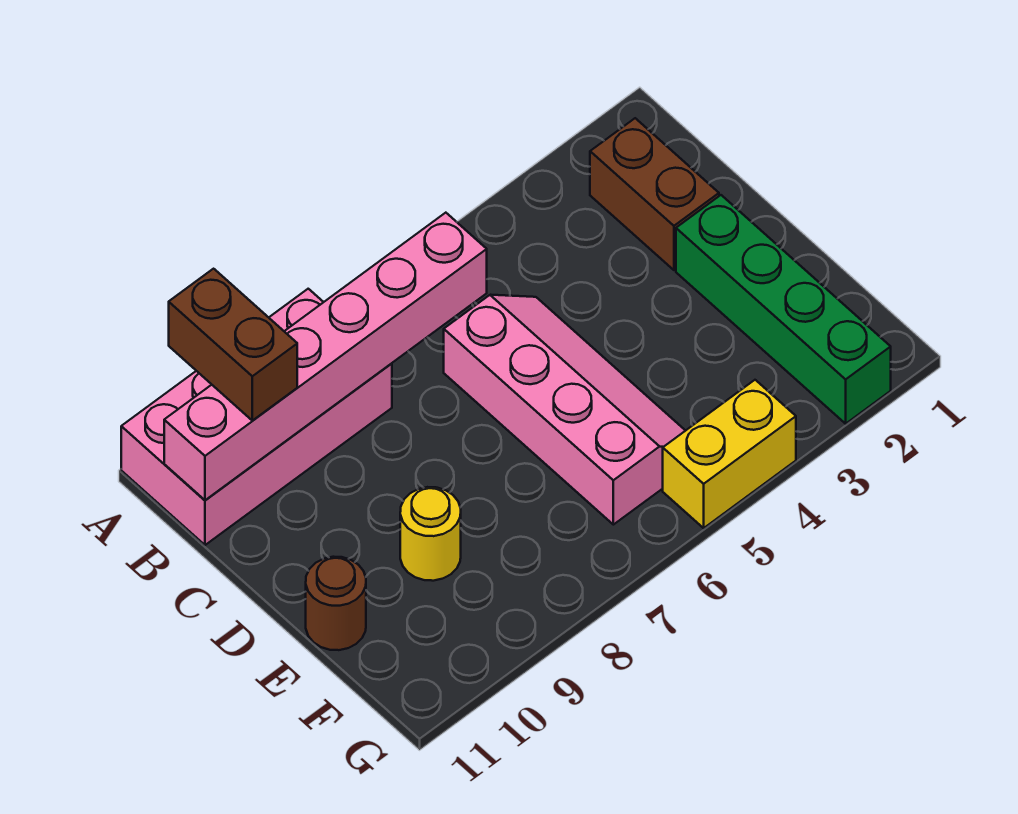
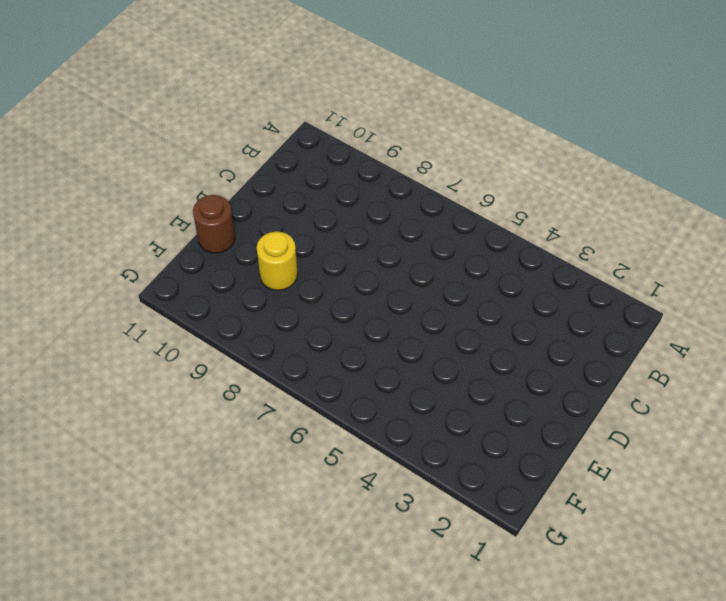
none -> pink 2x4 brick [121,289,392,545]
none -> brown 1x2 brick [590,118,719,270]

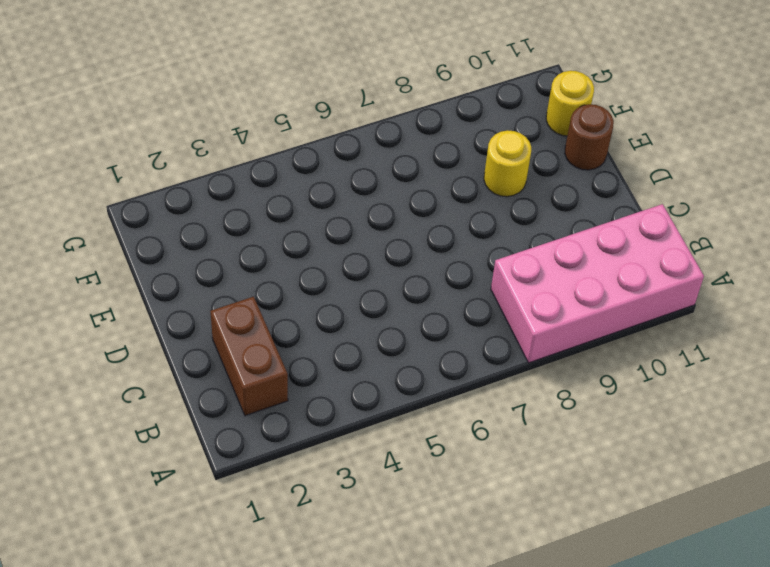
yellow 1x1 round brick [546,71,594,136] -> none
none -> pink 2x4 slope [444,295,685,525]
none -> green 1x4 brick [676,195,891,424]

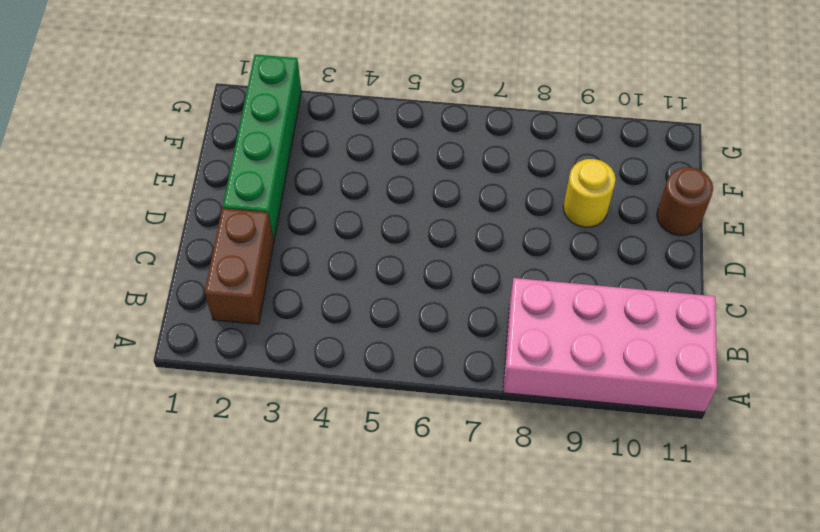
none -> pink 2x4 slope [444,295,685,525]
none -> yellow 1x2 brick [663,380,796,528]

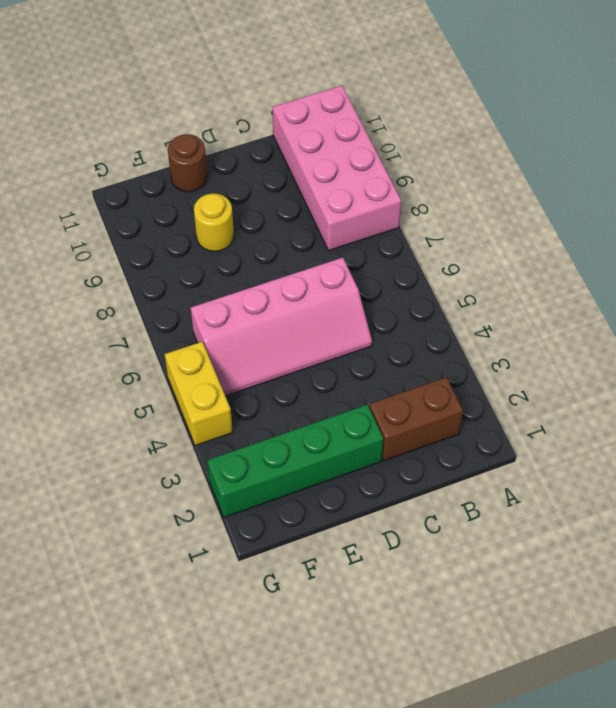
none -> pink 1x6 brick [164,213,487,500]
none -> brown 1x2 brick [169,269,297,421]

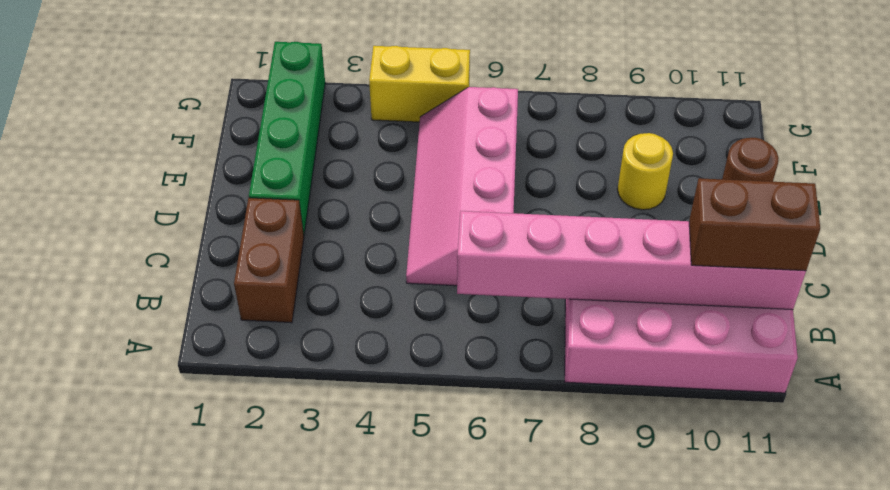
brown 1x2 brick [689,178,820,271] -> brown 1x2 brick turned to [169,269,297,421]

